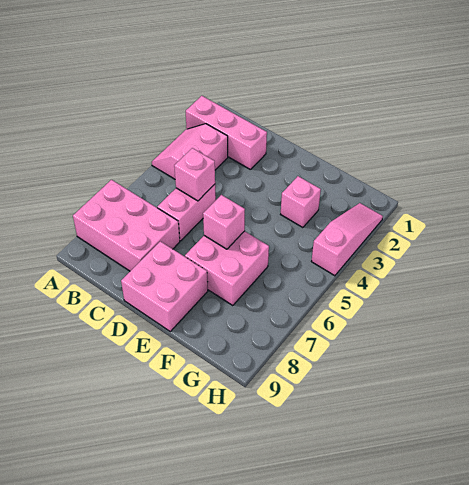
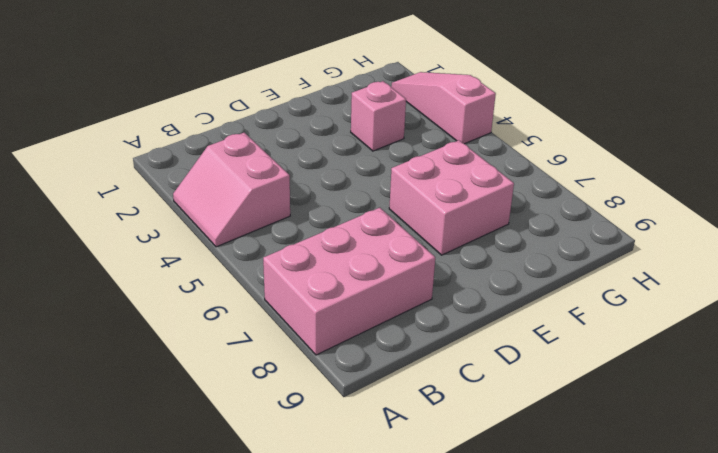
none -> pink 1x3 brick [186,96,267,170]
none -> pink 1x2 brick [157,184,216,241]

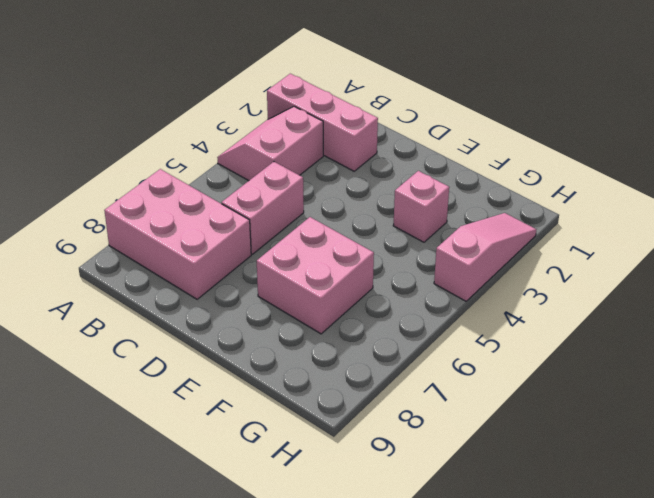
none -> pink 2x2 brick [121,241,208,331]
none -> pink 1x1 brick [174,148,215,201]

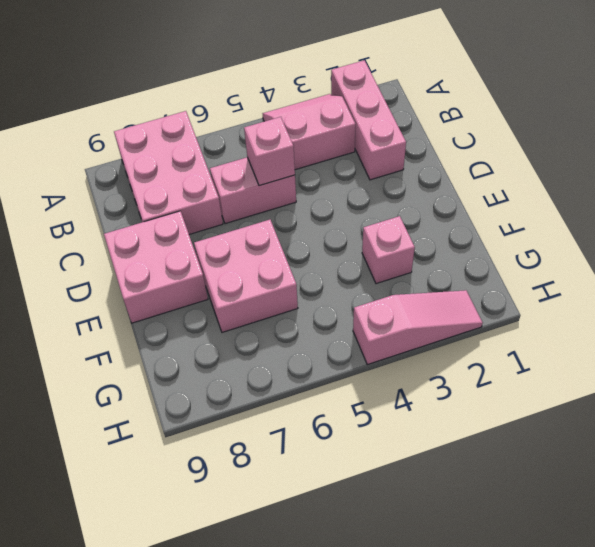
none -> pink 1x1 brick [203,195,245,249]

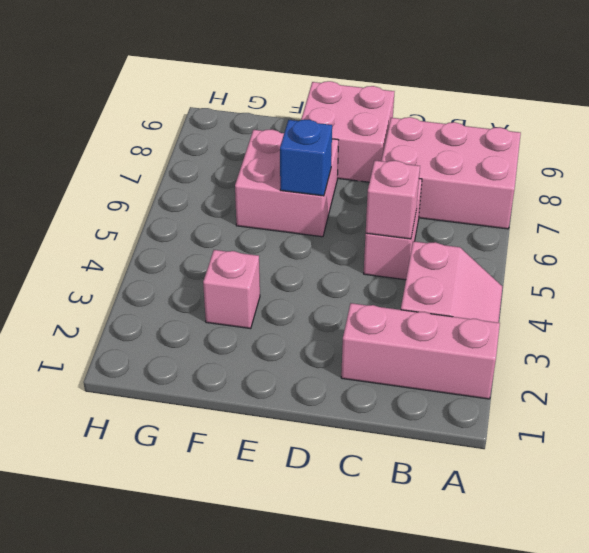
blue 1x1 brick [280,120,332,196] -> pink 1x1 brick [203,195,245,249]
none -> pink 1x3 slope [311,203,383,276]

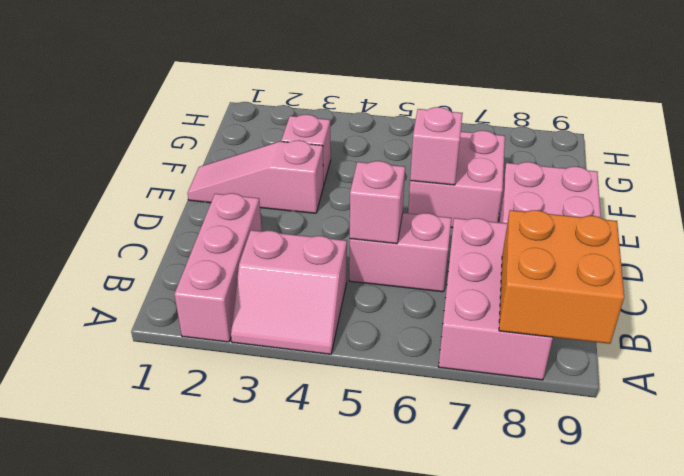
orange 2x2 brick [499,210,624,344] -> none
pink 1x3 slope [188,140,324,213] -> pink 1x3 slope moved to [311,203,383,276]

